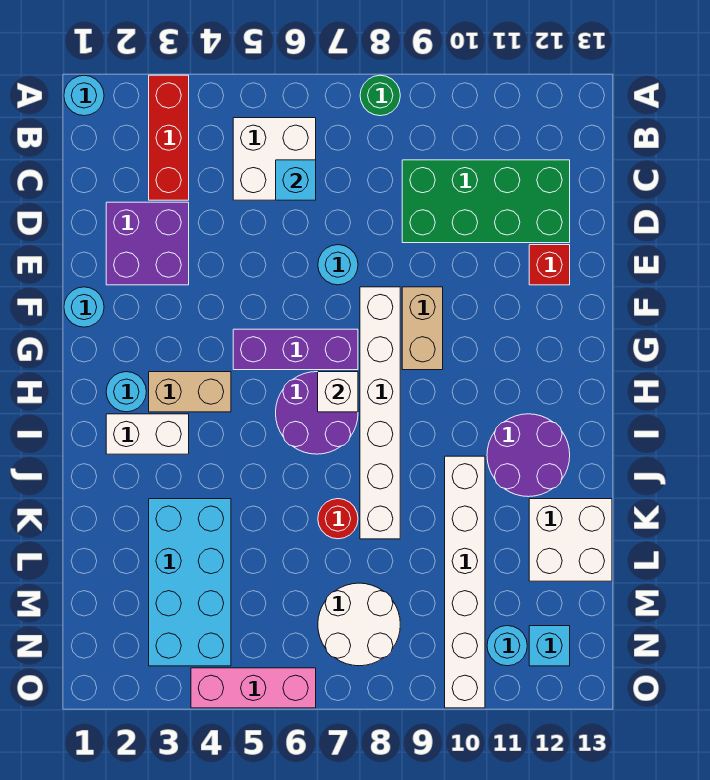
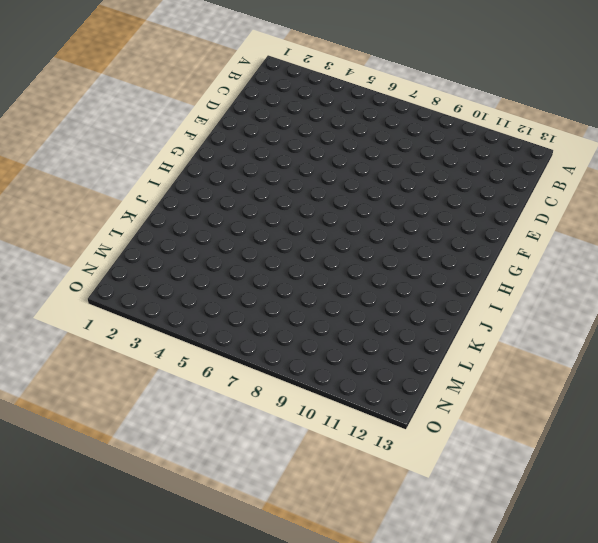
none -> cyan 1x1 round brick [64,75,104,116]
none -> red 1x3 brick [149,75,189,200]
none -> green 1x1 round brick [360,75,400,116]

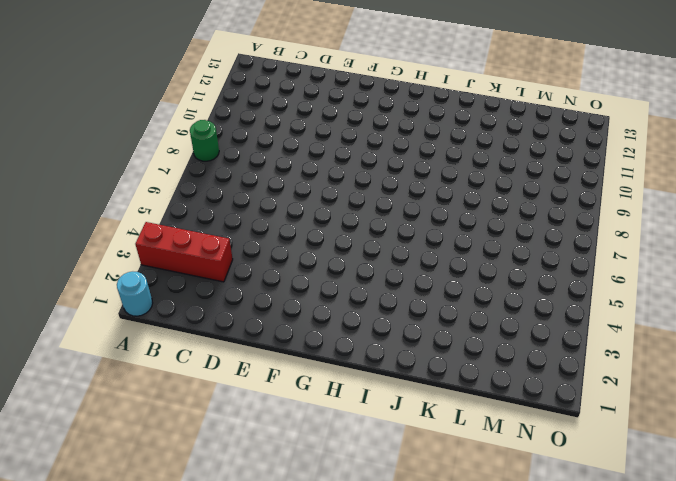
none -> white 2x2 brick [233,118,316,200]
none -> green 2x4 brick [402,160,570,243]
none -> purple 2x2 brick [106,202,189,285]

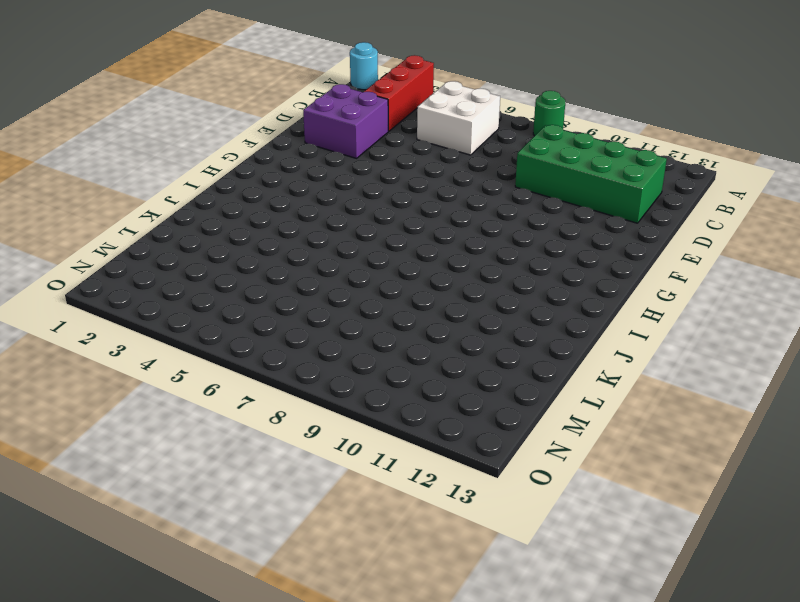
none -> cyan 1x1 round brick [318,245,358,285]
none -> red 1x1 brick [529,245,570,285]
none -> cyan 1x1 round brick [64,287,104,327]

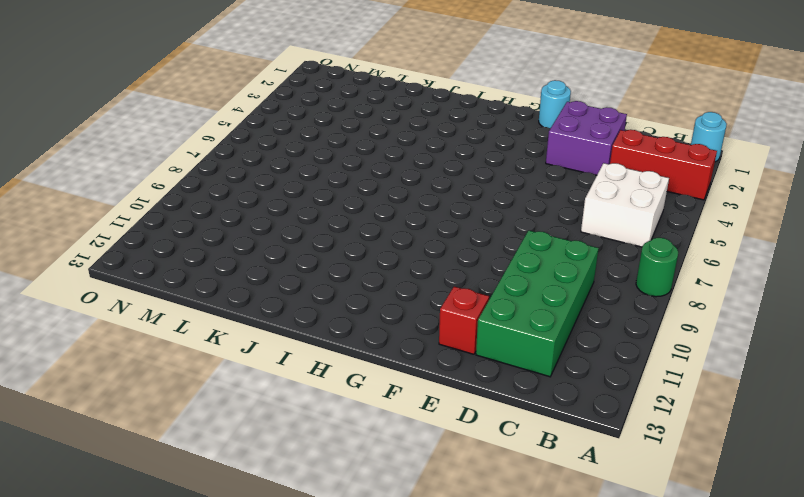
none -> cyan 1x1 round brick [318,245,358,285]
none -> white 1x6 brick [360,287,400,539]
none -> tan 1x2 brick [402,287,443,370]

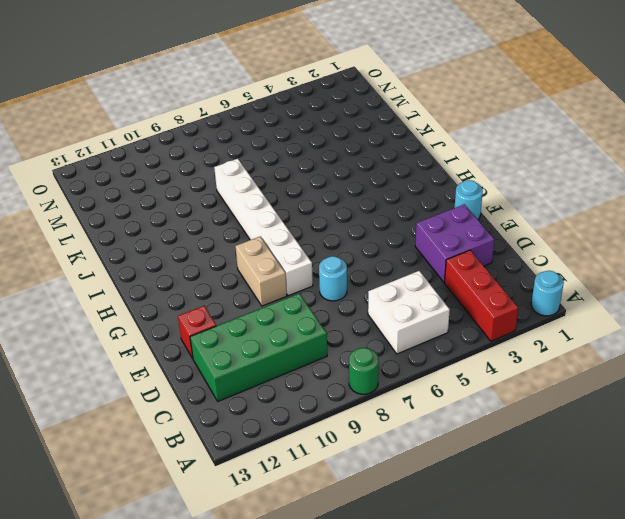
none -> purple 1x3 brick [233,329,358,370]
none -> cyan 1x1 round brick [106,372,146,412]
none -> tan 1x2 brick [149,372,231,412]

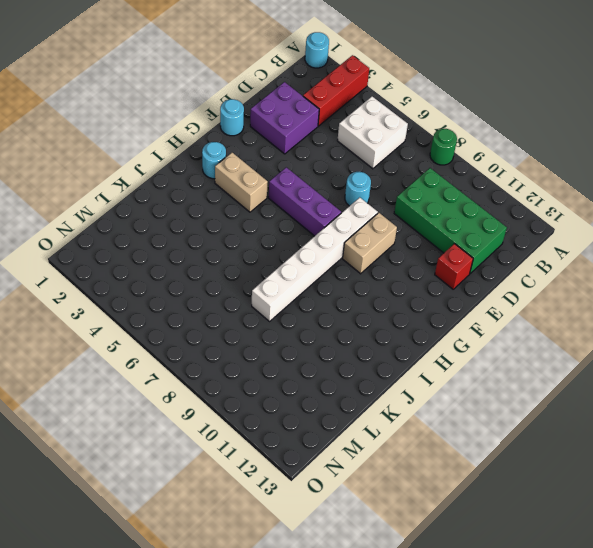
none -> purple 2x2 round brick [276,372,358,454]
none -> white 1x2 brick [106,414,189,454]
none -> purple 2x2 round brick [487,414,570,497]

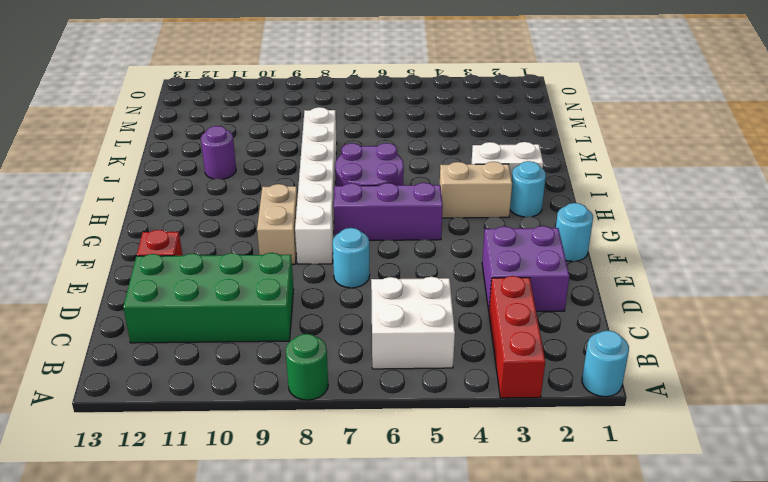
purple 1x1 round brick [201,126,236,179] -> purple 2x2 round brick [487,414,570,497]
none -> white 1x6 brick [445,456,485,708]
none -> cyan 2x4 brick [149,499,231,666]
none -> red 1x1 round brick [318,499,358,539]

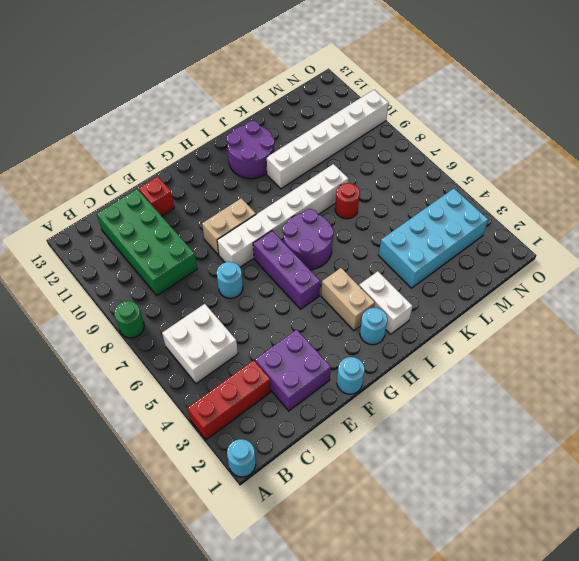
none -> white 2x2 brick [529,499,612,581]
none -> white 2x2 round brick [318,583,400,666]
none -> cyan 1x1 round brick [487,626,527,666]

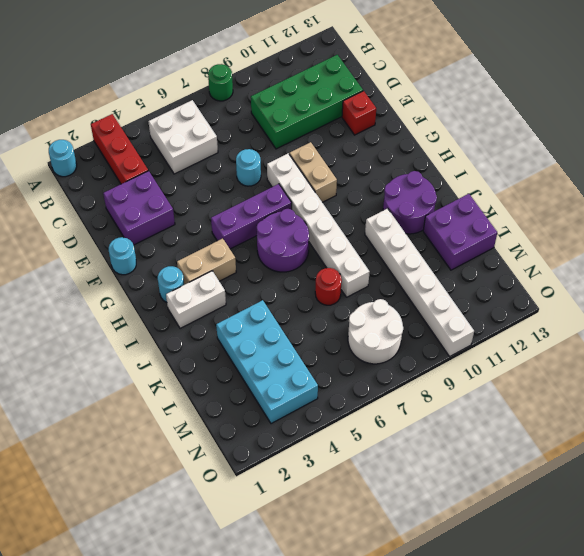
purple 2x2 brick [423,194,497,270] -> white 2x2 brick [529,499,612,581]
none -> cyan 1x1 round brick [487,626,527,666]
none -> cyan 1x1 brick [529,626,570,666]
none -> pink 1x3 brick [191,668,316,708]

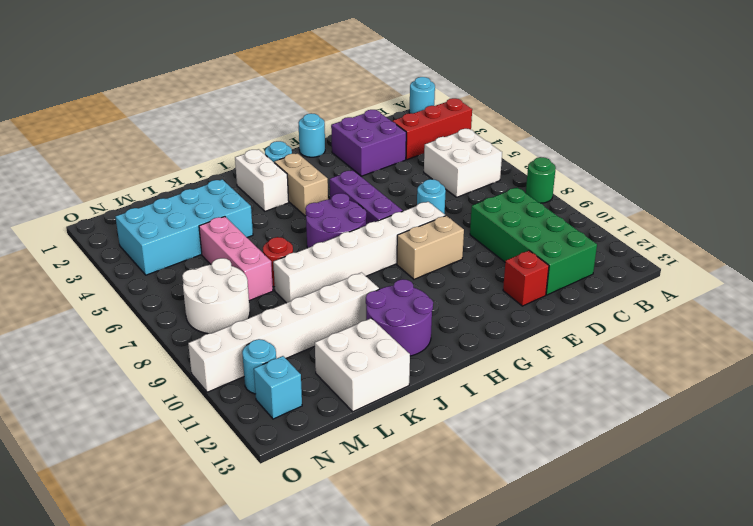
pink 1x3 brick [199,217,273,301] -> pink 1x3 brick moved to [191,668,316,708]
none -> cyan 1x1 brick [276,160,316,200]
none -> white 1x1 brick [318,372,358,412]

